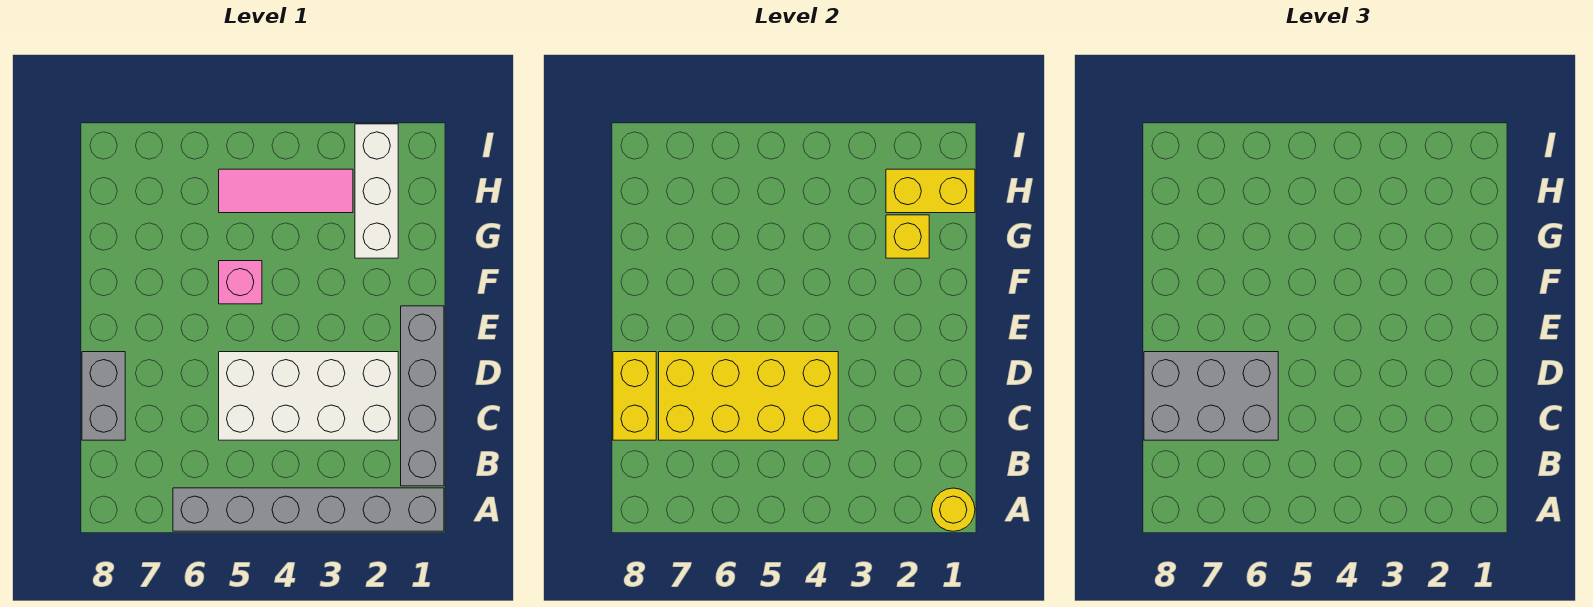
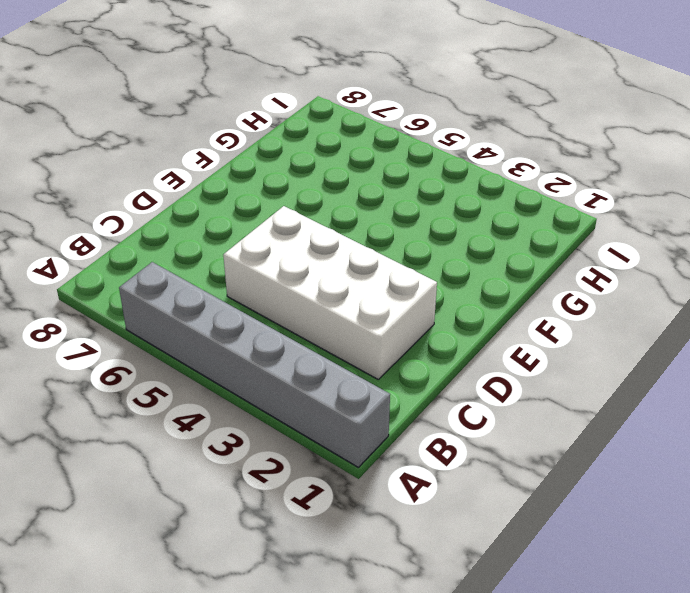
none -> grey 1x4 brick [401,306,444,486]
none -> grey 1x2 brick [82,352,125,440]
none -> pink 1x1 brick [219,261,262,304]

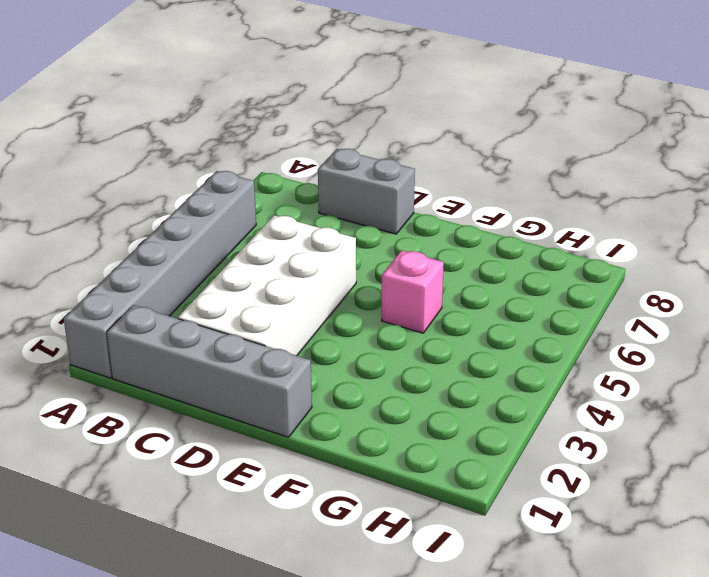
none -> white 1x3 brick [355,124,398,258]
none -> pink 1x3 tile [219,169,353,213]
none -> yellow 1x1 round brick [932,488,975,531]

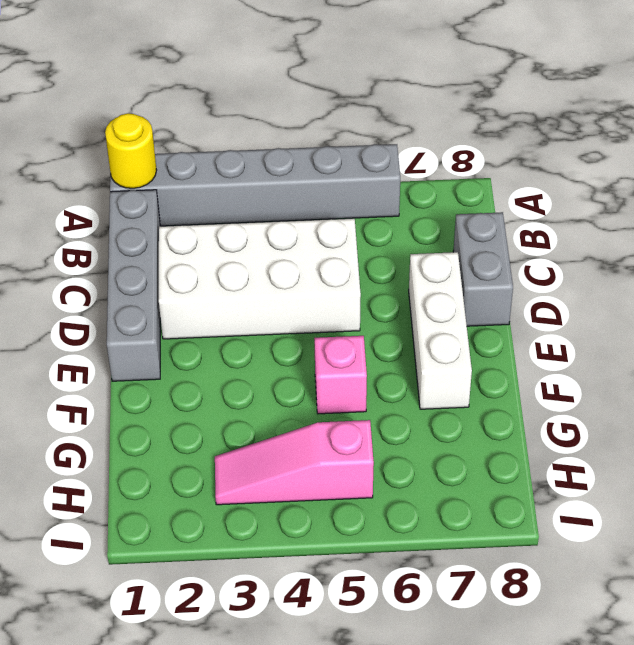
white 1x3 brick [409,252,472,409] -> white 1x3 brick moved to [355,124,398,258]
pink 1x3 slope [215,420,374,505] -> pink 1x3 tile [219,169,353,213]
none -> yellow 2x4 brick [659,352,838,440]
none -> yellow 1x2 brick [613,352,656,440]
none -> yellow 1x1 brick [886,215,929,258]

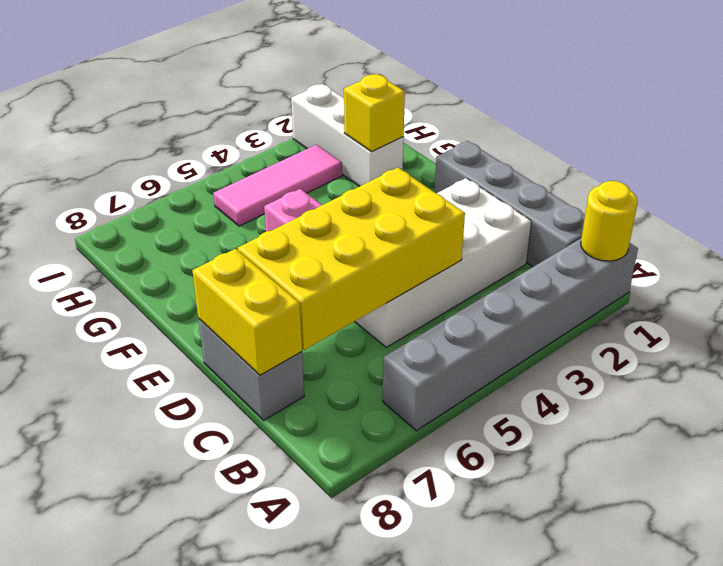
none -> yellow 1x2 brick [886,169,975,213]
none -> grey 2x3 brick [1144,352,1278,440]

